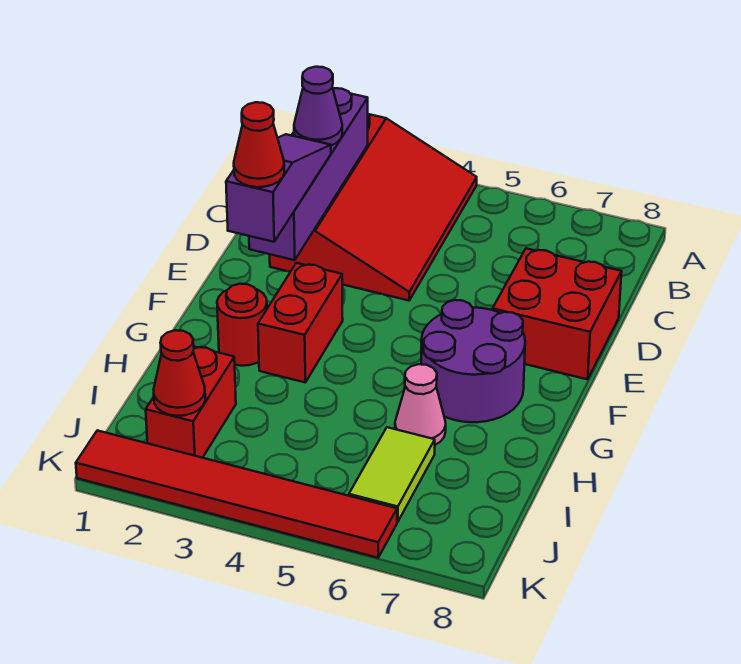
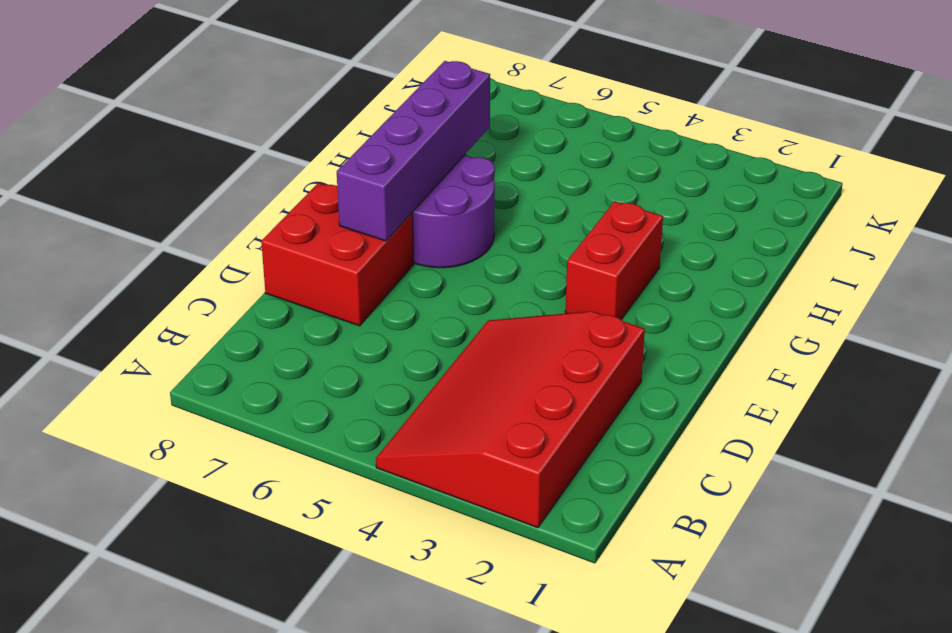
purple 1x4 brick [337,61,490,241] -> purple 1x4 brick moved to [249,88,368,260]
none -> red 1x1 round brick [217,284,267,366]
none -> pink 1x1 cone [395,364,446,445]
none -> red 1x2 brick [146,347,236,458]

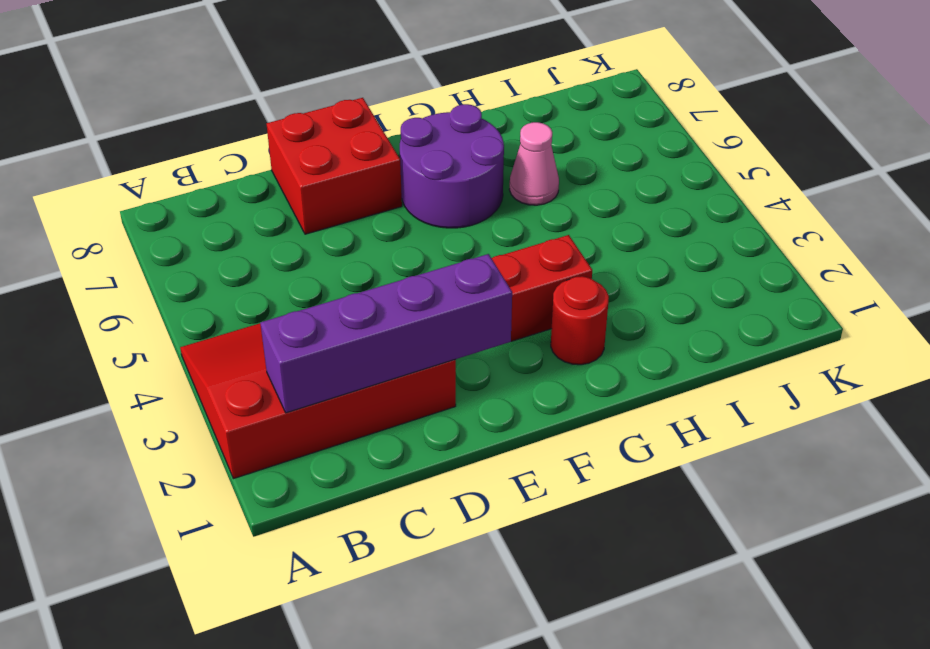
none -> red 1x2 brick [146,347,236,458]
none -> lime 1x2 tile [349,427,435,522]
none -> red 1x6 tile [76,430,397,558]

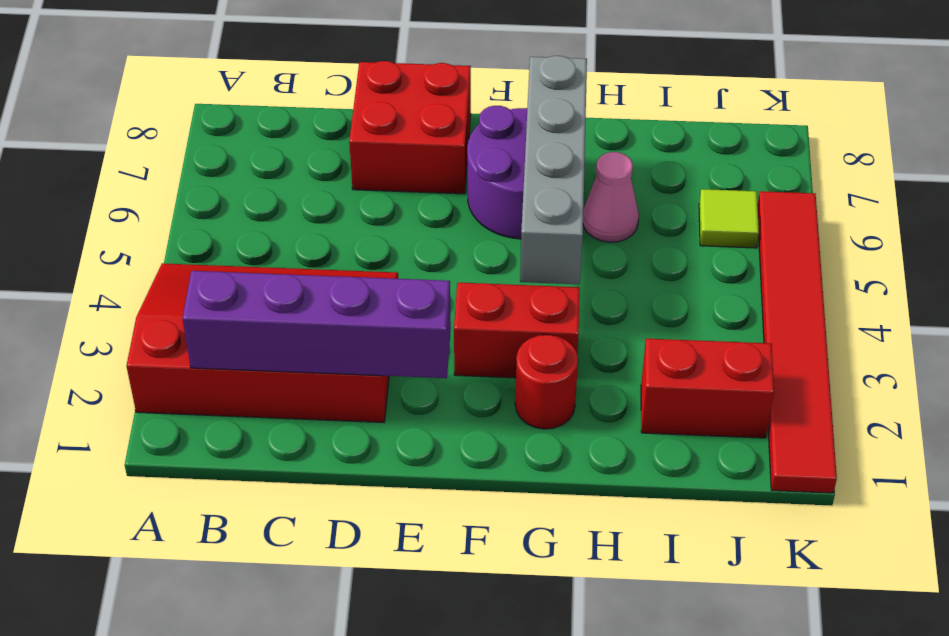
grey 1x4 brick [520,56,587,284] -> none
lime 1x1 tile [699,189,759,248] -> lime 1x2 tile [349,427,435,522]
none -> red 1x1 cone [154,330,205,416]
none -> purple 1x1 cone [294,67,342,146]
none -> purple 1x3 slope [226,134,331,242]

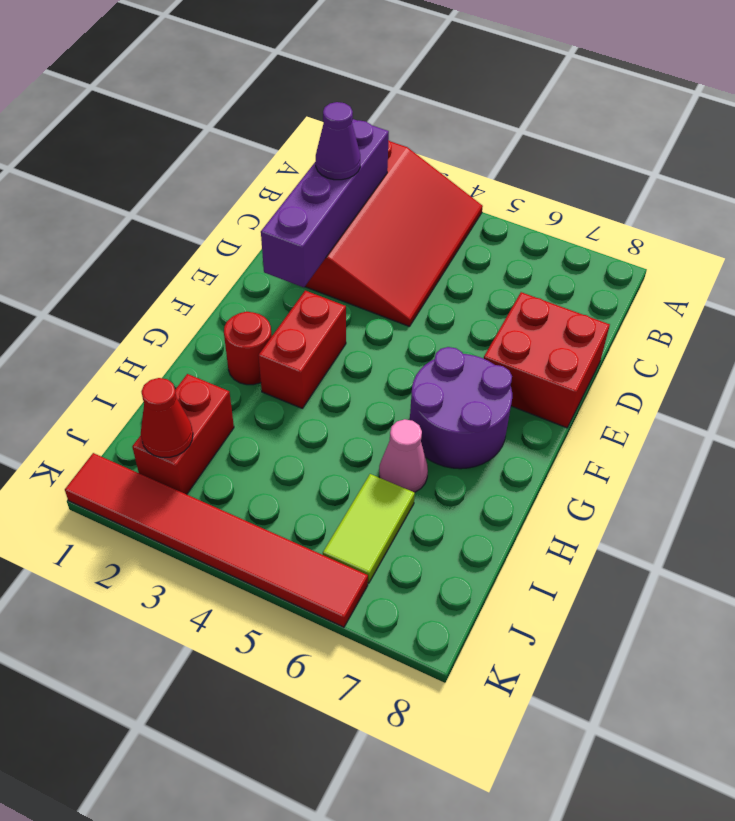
none -> purple 1x3 slope [226,134,331,242]
none -> red 1x1 cone [234,102,284,187]

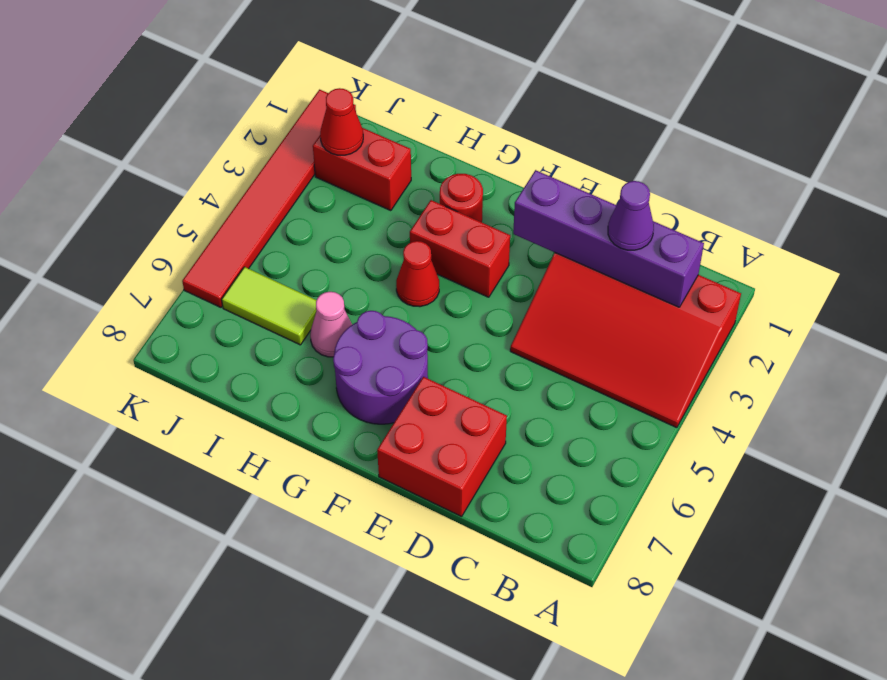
red 1x1 cone [396,241,439,307] -> red 1x1 cone moved to [234,102,284,187]
none -> purple 1x3 slope [226,134,331,242]

